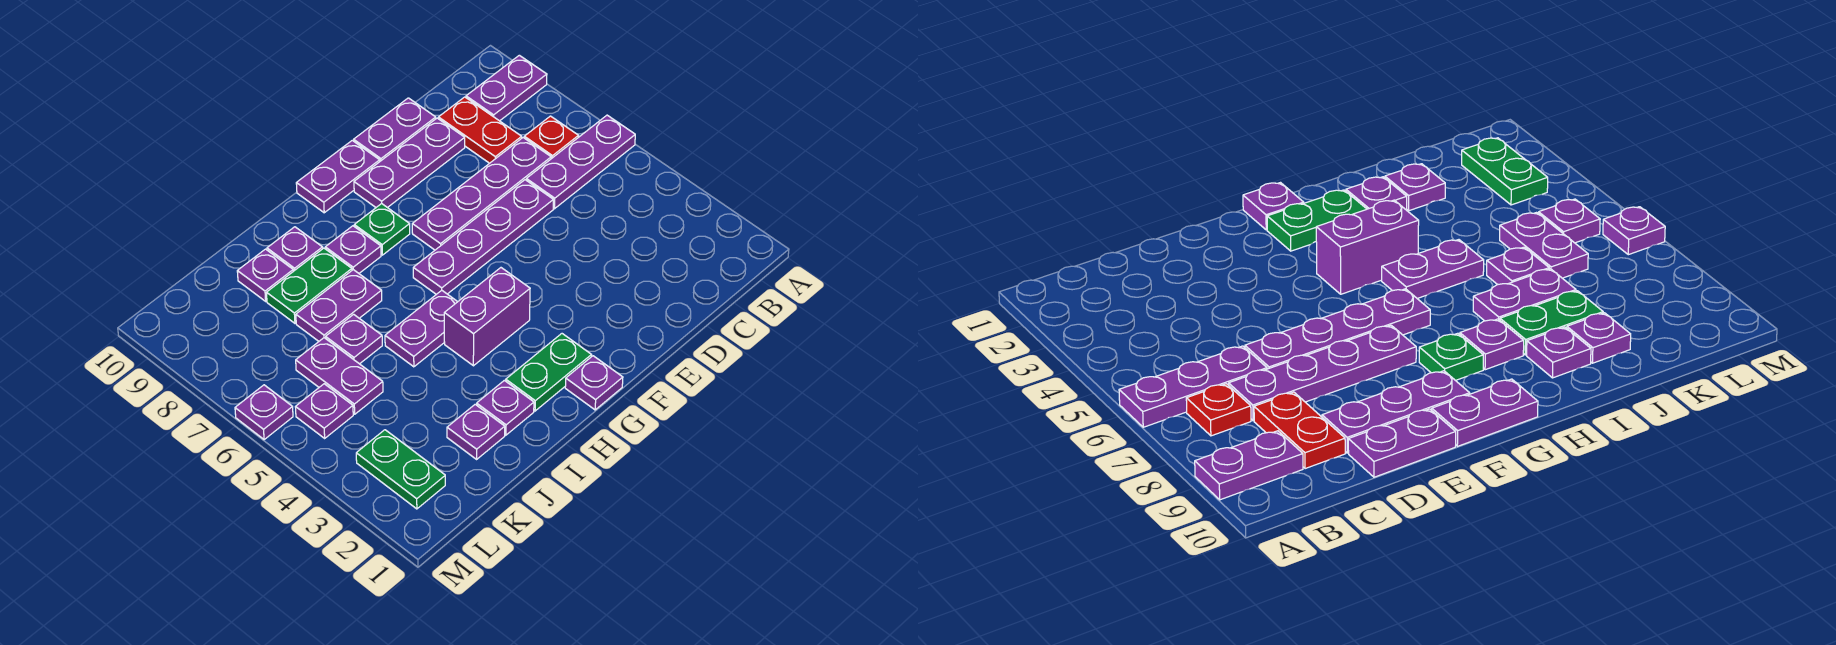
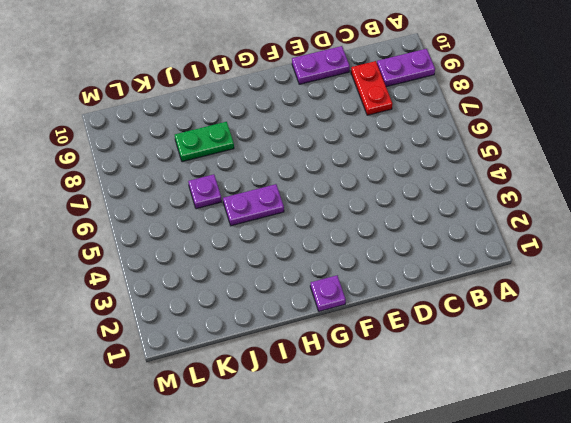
none -> purple 1x3 plate [526,115,635,209]
none -> red 1x1 plate [524,116,579,159]
none -> purple 1x4 plate [412,138,551,250]

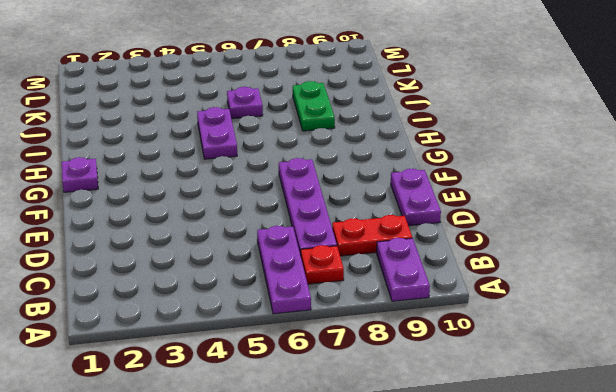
none -> purple 1x4 plate [413,180,553,294]
none -> purple 1x3 plate [354,118,465,208]
none -> purple 1x2 plate [296,140,380,213]

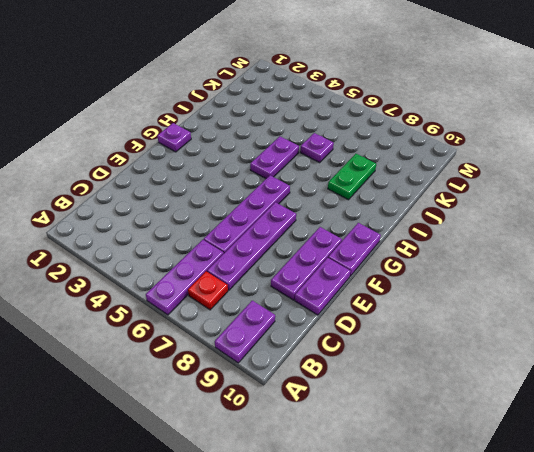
none -> red 1x2 plate [438,97,522,163]
none -> green 1x2 plate [506,334,591,411]
none -> purple 1x2 brick [444,268,530,366]

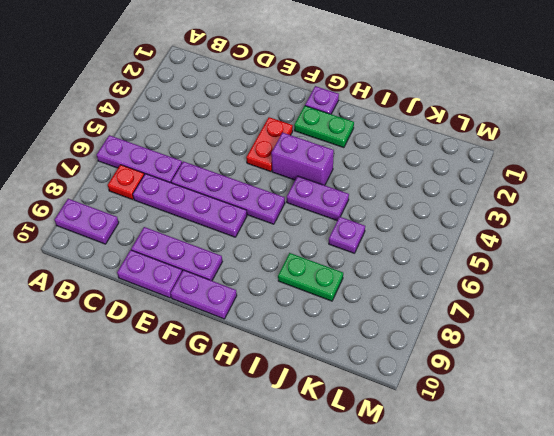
red 1x2 plate [246,117,293,172] -> red 1x2 plate moved to [438,97,522,163]
none -> green 1x1 plate [354,204,410,255]
none -> purple 1x1 plate [325,226,381,273]
none -> purple 1x1 plate [477,380,534,435]

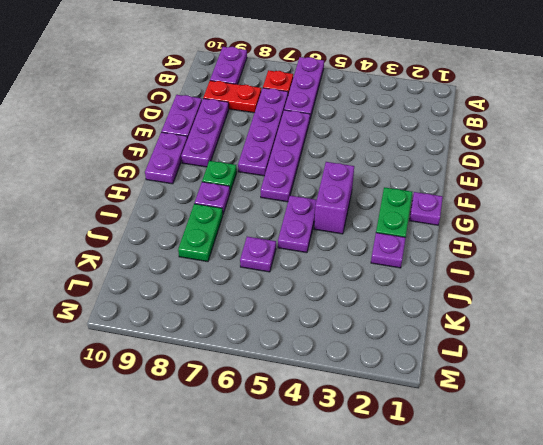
none -> purple 1x2 plate [296,270,382,341]
none -> purple 1x1 plate [267,227,323,271]
none -> purple 1x1 plate [447,404,505,459]

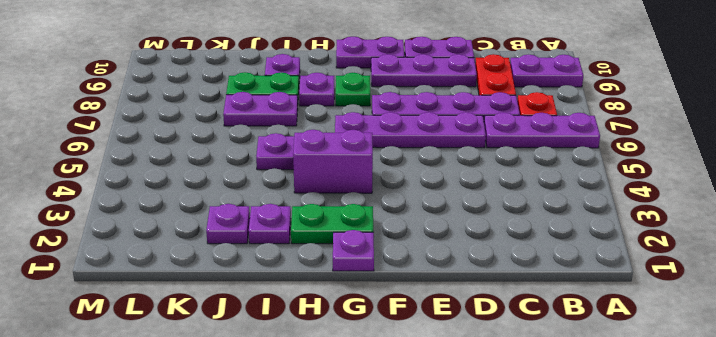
none -> purple 1x1 plate [326,314,382,364]
none -> purple 1x1 plate [237,249,293,301]
none -> purple 1x2 plate [296,338,383,414]

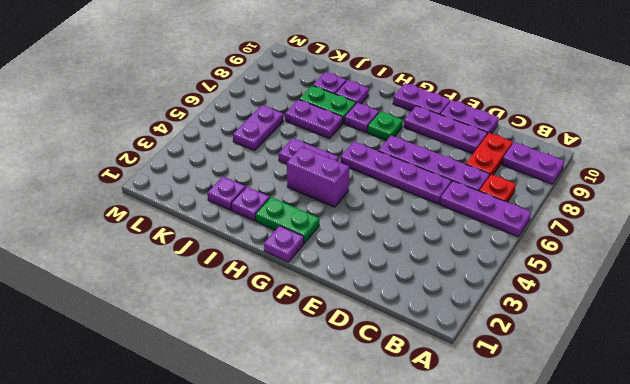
none -> purple 1x1 plate [326,314,382,364]
none -> green 1x2 plate [356,430,445,509]
none -> purple 1x1 plate [296,384,353,438]

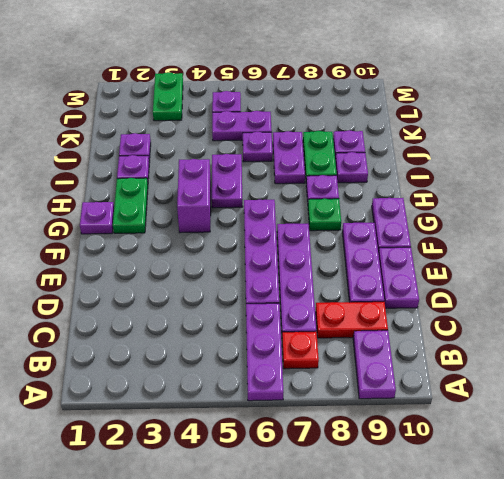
green 1x2 plate [153,72,183,121] -> green 1x2 plate turned to [356,430,445,509]
none -> purple 1x1 plate [235,385,293,440]

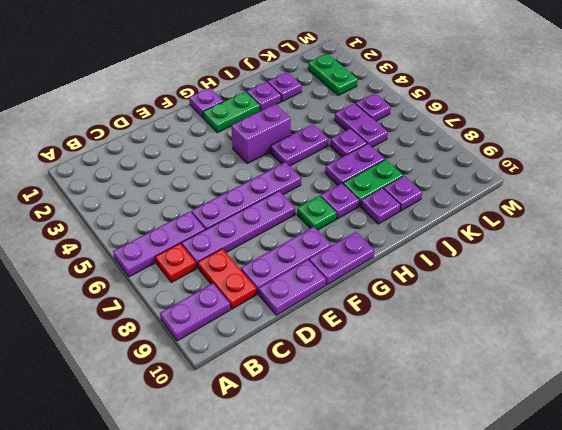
none -> purple 1x1 plate [235,385,293,440]

